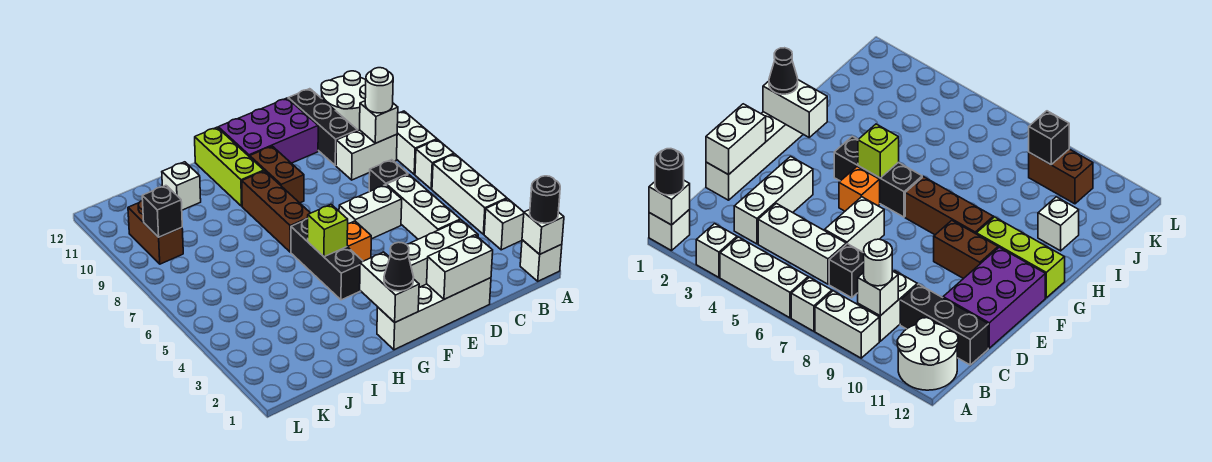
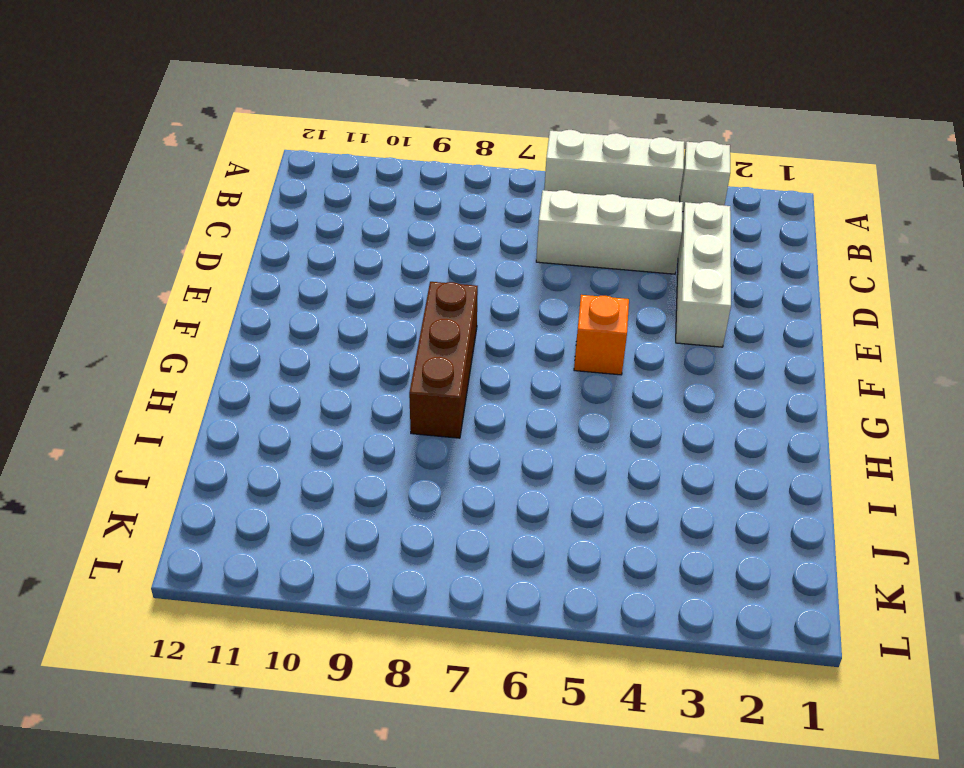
brown 1x3 brick [409,282,478,438] -> brown 1x3 brick turned to [242,171,310,252]
none -> white 1x1 brick [520,240,562,281]
none -> white 1x1 brick [415,139,454,189]
none -> white 1x2 brick [397,111,437,174]
none -> white 2x2 round brick [321,71,366,131]

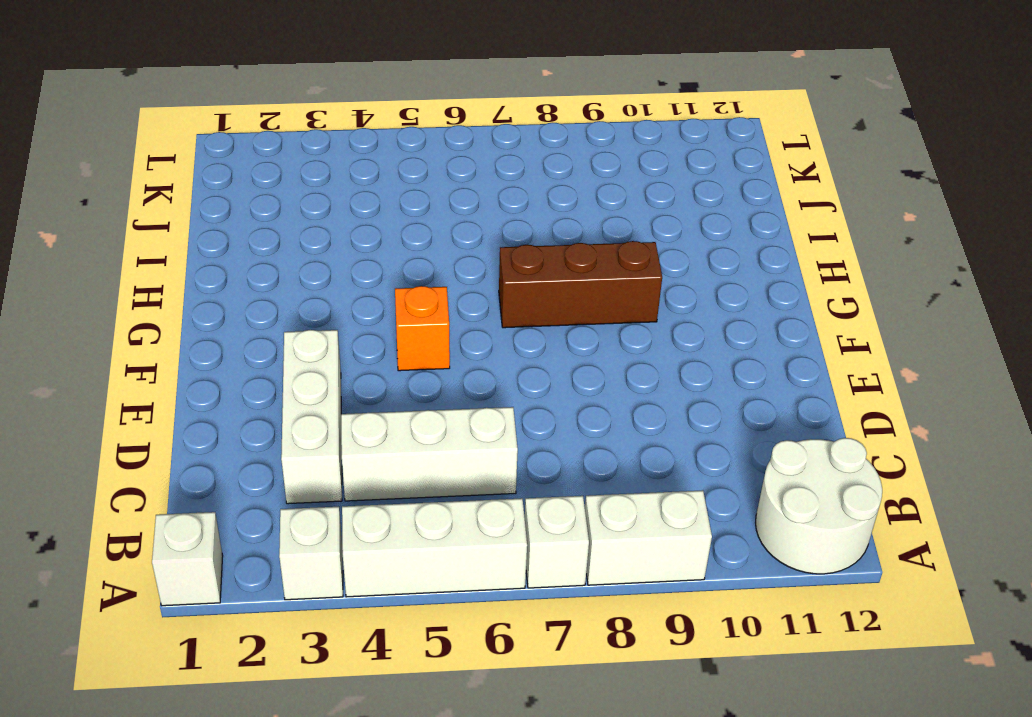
none -> white 1x2 brick [336,130,397,180]
none -> black 1x1 brick [369,160,408,192]
none -> black 1x3 brick [288,89,358,166]
none -> white 1x4 brick [377,278,491,350]

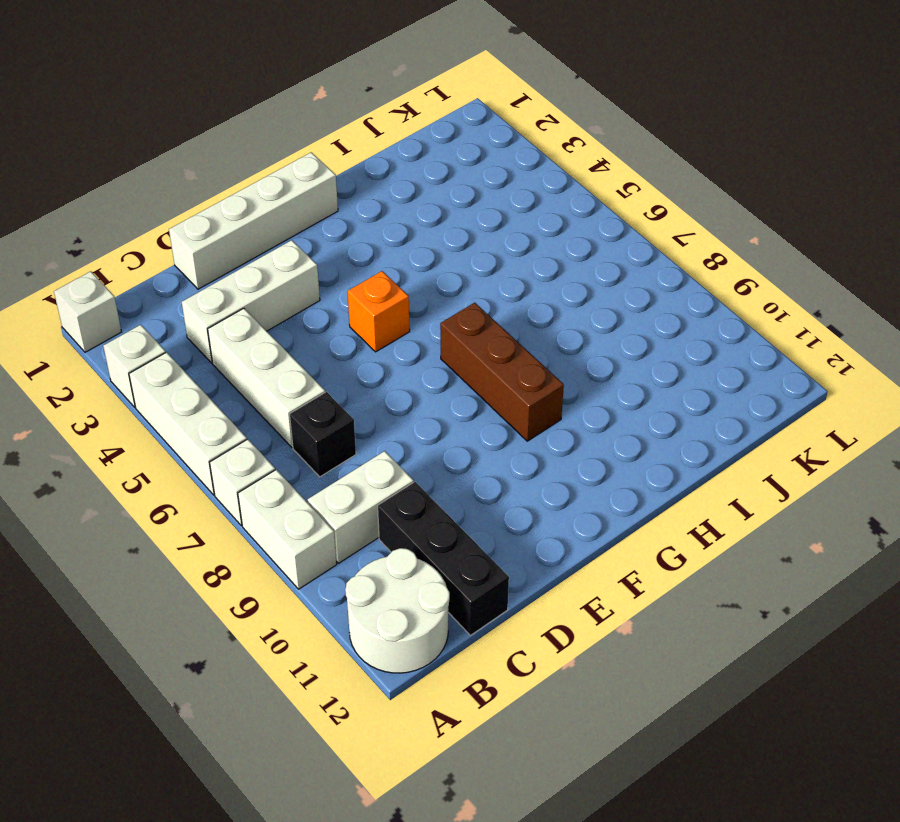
none -> white 1x2 brick [339,185,402,239]
none -> purple 2x3 brick [218,98,318,163]
none -> brown 1x2 brick [250,146,304,203]
none -> black 1x3 brick [291,219,363,300]

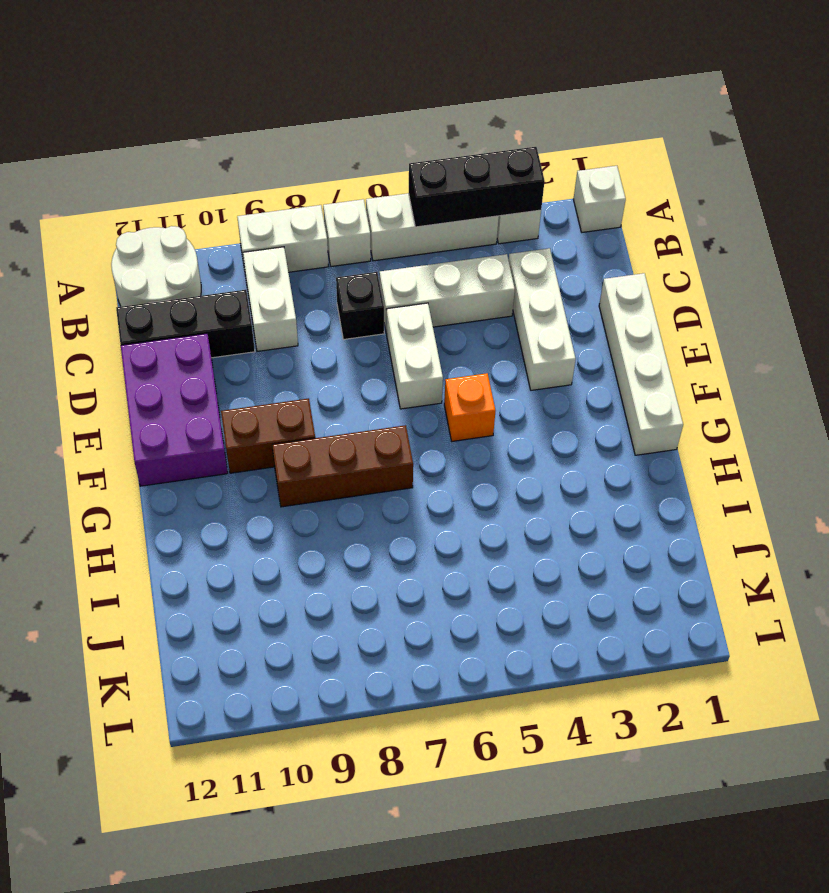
black 1x3 brick [409,147,545,227] -> black 1x3 brick moved to [291,219,363,300]
none -> lime 1x3 brick [195,127,264,206]
none -> white 1x1 brick [162,162,201,210]
none -> brown 1x2 brick [128,200,183,264]
none -> white 1x1 brick [522,210,564,254]

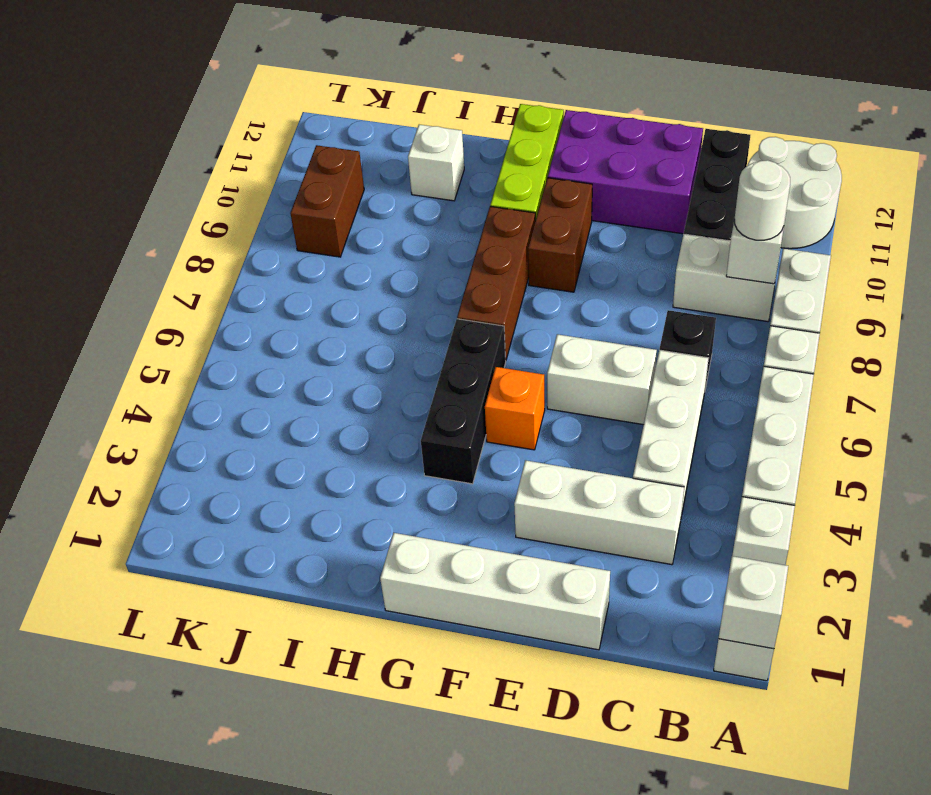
none -> white 1x2 brick [427,235,493,299]
none -> white 1x2 brick [360,252,419,322]
none -> lime 1x1 brick [308,205,348,257]
none -> black 1x1 brick [142,185,182,237]

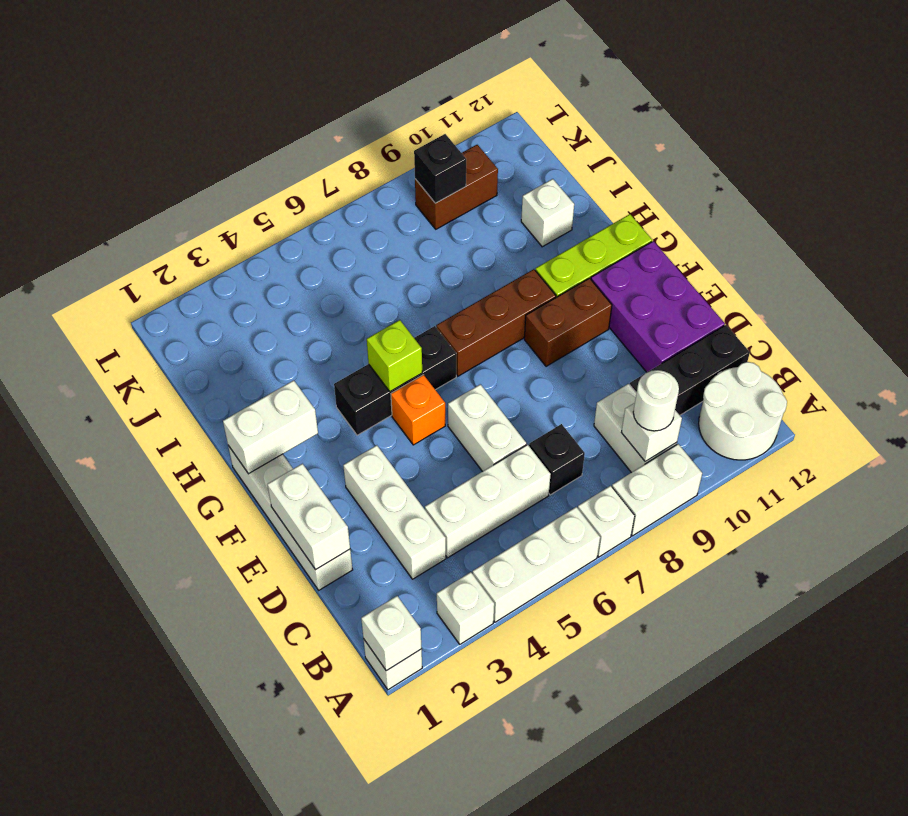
none -> black 1x1 round brick [530,176,560,223]
none -> black 1x1 cone [384,242,414,291]

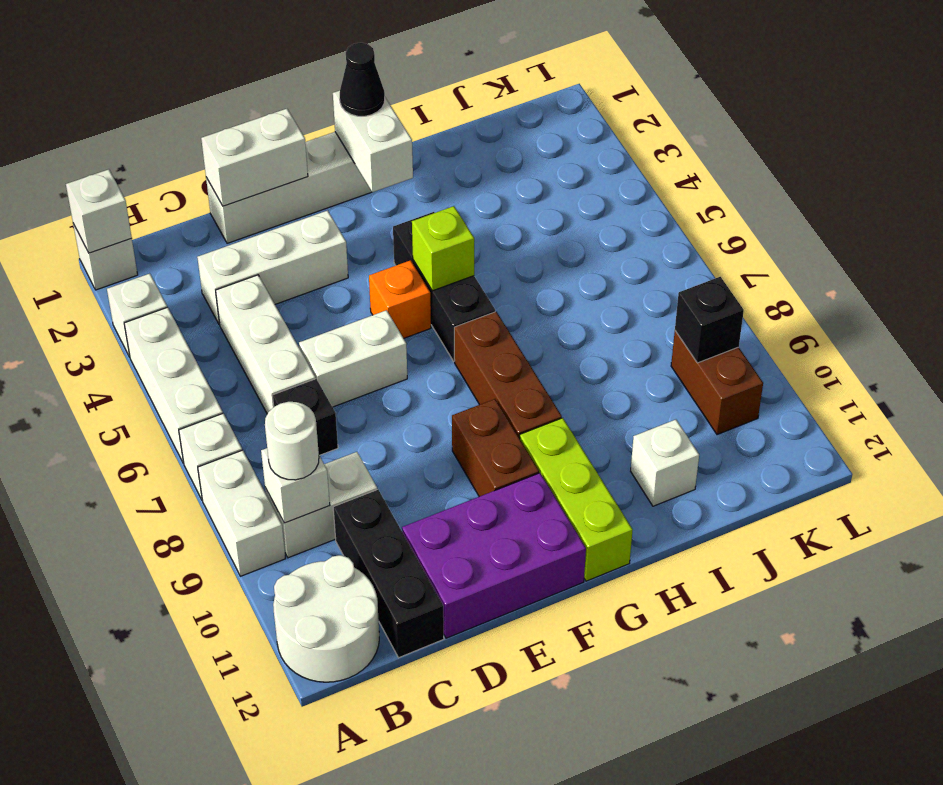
none -> black 1x1 round brick [530,176,560,223]

